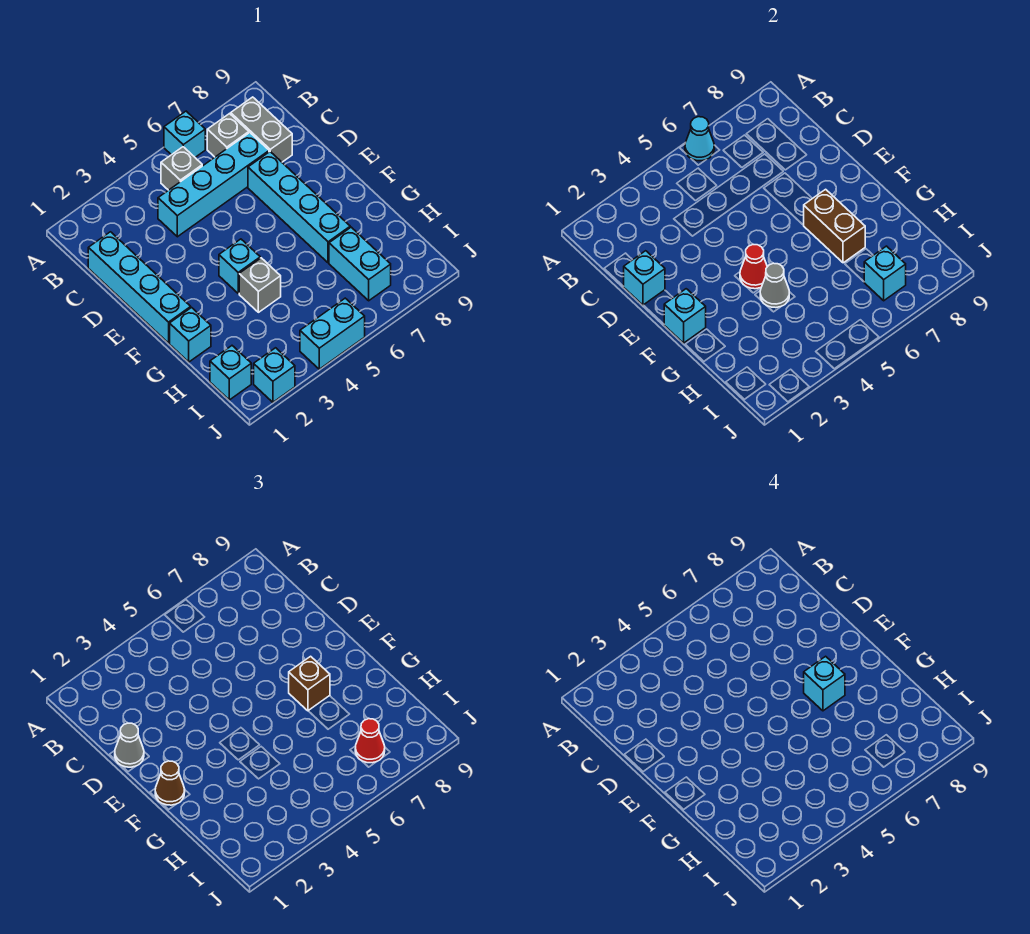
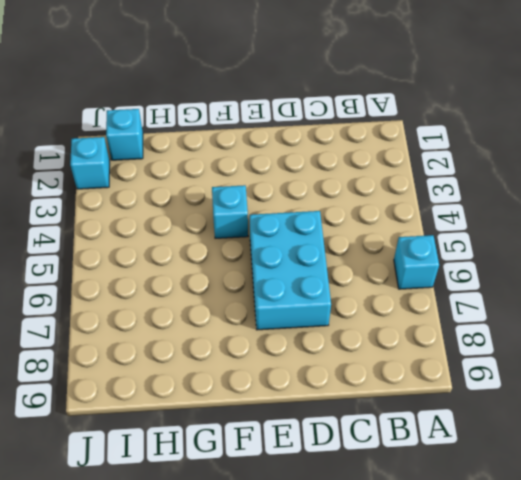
cyan 2x3 brick [250,211,331,330] -> cyan 1x4 brick [248,152,350,263]
none -> grey 1x1 brick [161,147,202,190]
none -> grey 1x1 brick [207,114,249,157]
none -> grey 1x2 brick [231,97,292,162]

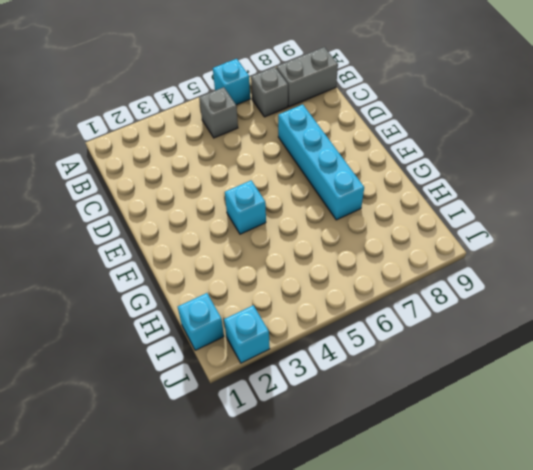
grey 1x2 brick [276,47,338,107] -> grey 1x2 brick turned to [231,97,292,162]
none -> cyan 1x4 brick [88,232,191,343]
none -> cyan 1x4 brick [158,133,269,237]
none -> cyan 1x1 brick [170,308,211,362]

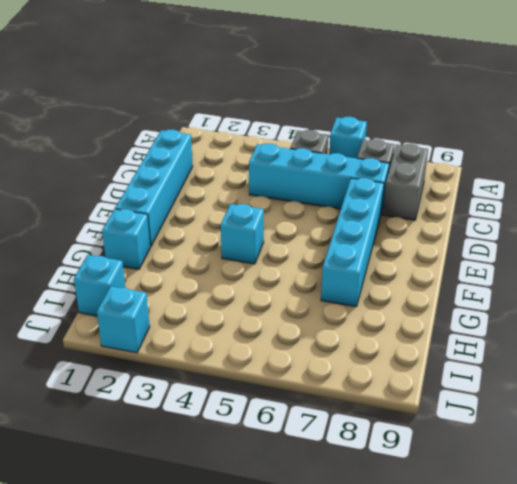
none -> grey 1x1 brick [239,258,281,312]
none -> cyan 1x2 brick [329,227,391,301]
none -> cyan 1x2 brick [300,298,365,369]

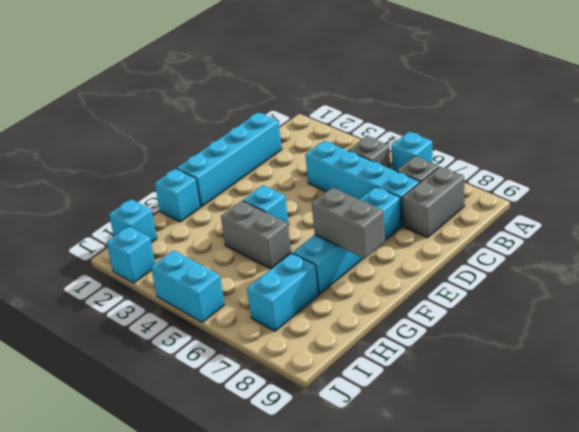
grey 1x2 brick [312,187,385,258] -> brown 1x2 brick [804,189,865,263]
grey 1x2 brick [221,201,291,269] -> grey 1x1 brick [239,258,281,312]
none -> cyan 1x1 cone [685,117,714,161]
none -> cyan 1x1 brick [623,251,665,305]
none -> cyan 1x1 brick [664,289,706,343]

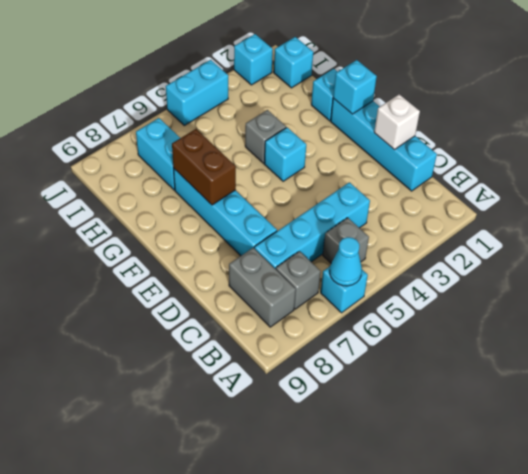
white 1x1 brick [374,94,420,150] -> cyan 1x1 brick [623,251,665,305]
none -> red 1x1 cone [740,245,767,289]
none -> grey 1x1 cone [760,263,789,308]
none -> cyan 1x1 brick [864,246,906,301]

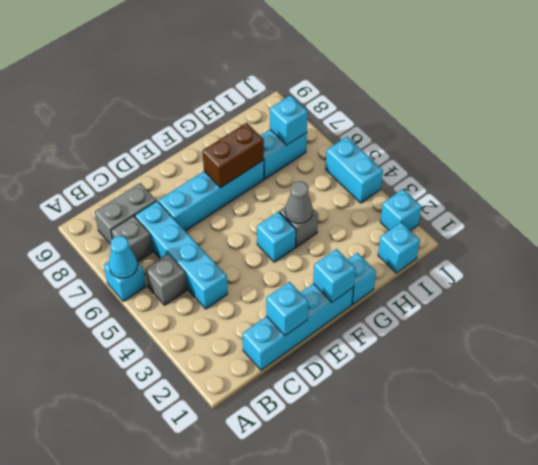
none -> red 1x1 cone [740,245,767,289]
none -> grey 1x1 cone [115,723,144,767]
none -> brown 1x1 cone [155,761,185,805]

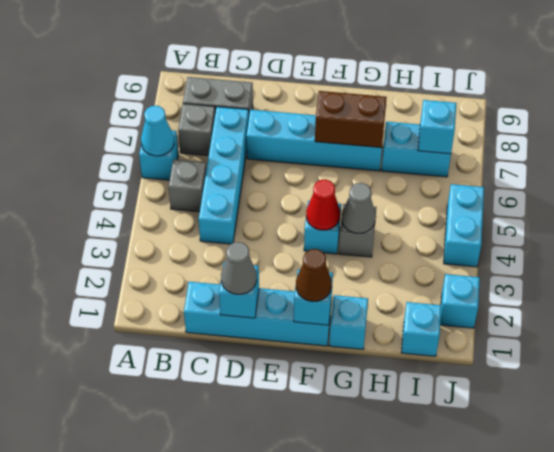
none -> brown 1x1 brick [289,656,330,711]
none -> red 1x1 cone [355,719,385,763]
none -> cyan 1x1 brick [804,656,845,711]

